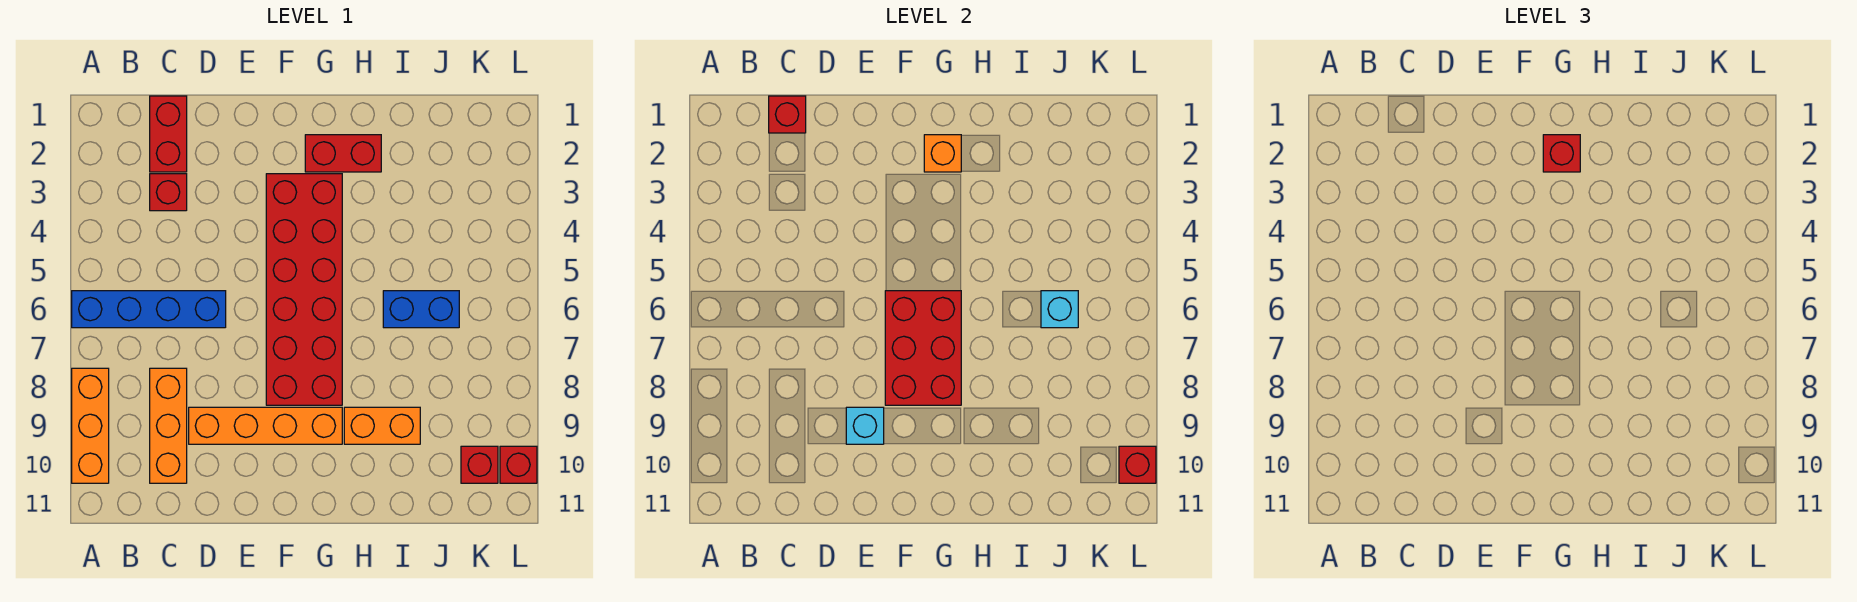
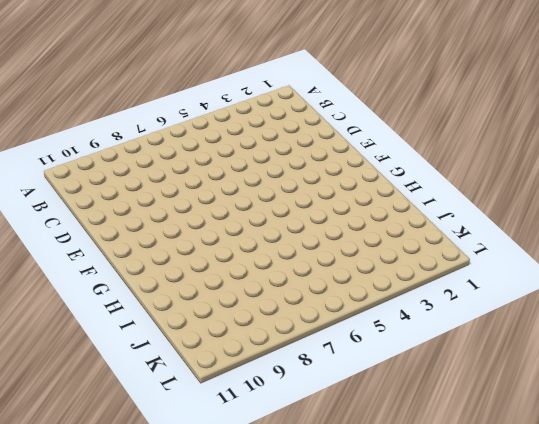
none -> blue 1x4 brick [72,291,226,328]
none -> orange 1x3 brick [72,368,109,483]
none -> red 1x2 brick [150,96,187,172]

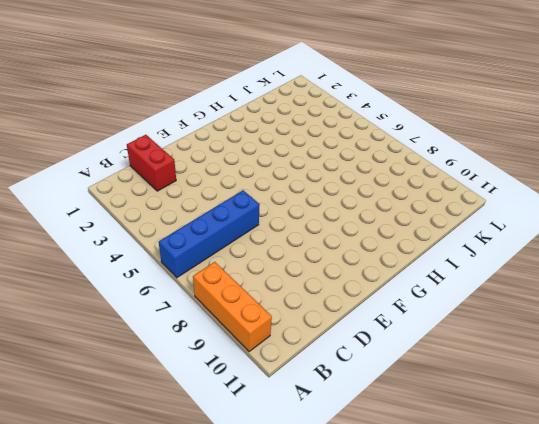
none -> red 1x1 brick [150,174,187,211]
none -> orange 1x3 brick [150,368,187,483]
none -> orange 1x4 brick [189,407,342,444]

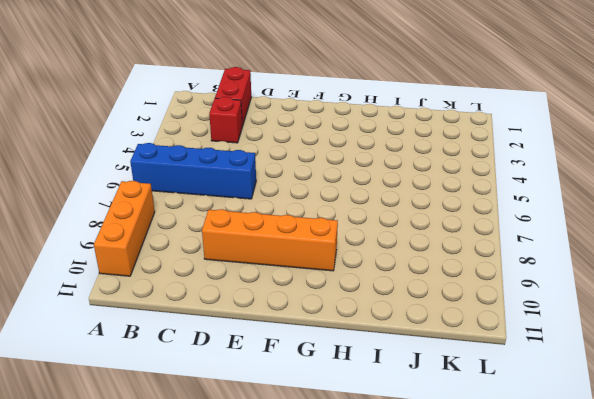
none -> orange 1x3 brick [150,368,187,483]
none -> red 2x6 brick [266,174,342,405]
none -> red 1x2 brick [305,135,381,172]

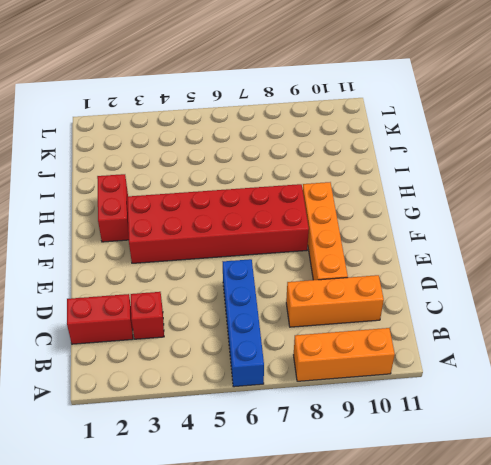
none -> orange 1x2 brick [344,407,420,444]
none -> blue 1x2 brick [383,291,459,328]
none -> red 1x1 brick [461,446,498,483]

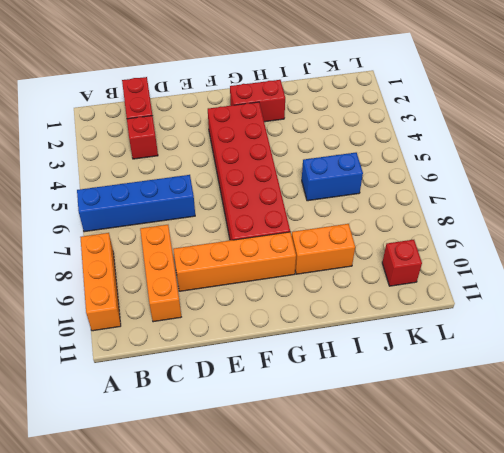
none -> red 1x1 brick [500,446,537,483]
none -> red 1x1 brick [769,96,806,133]
none -> cyan 1x1 brick [846,407,884,444]

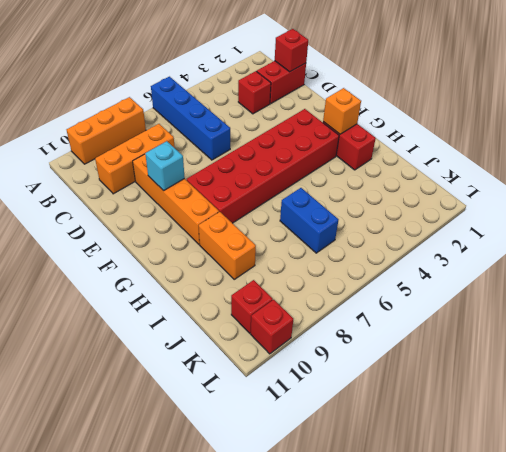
none -> red 2x3 brick [885,291,961,405]
none -> cyan 1x1 brick [1041,291,1078,328]
none -> red 1x1 brick [1119,446,1156,483]

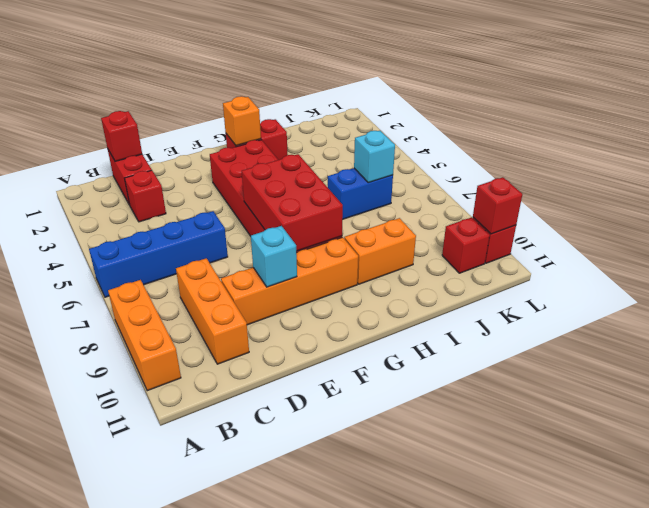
none -> red 1x1 brick [1543,135,1580,172]

